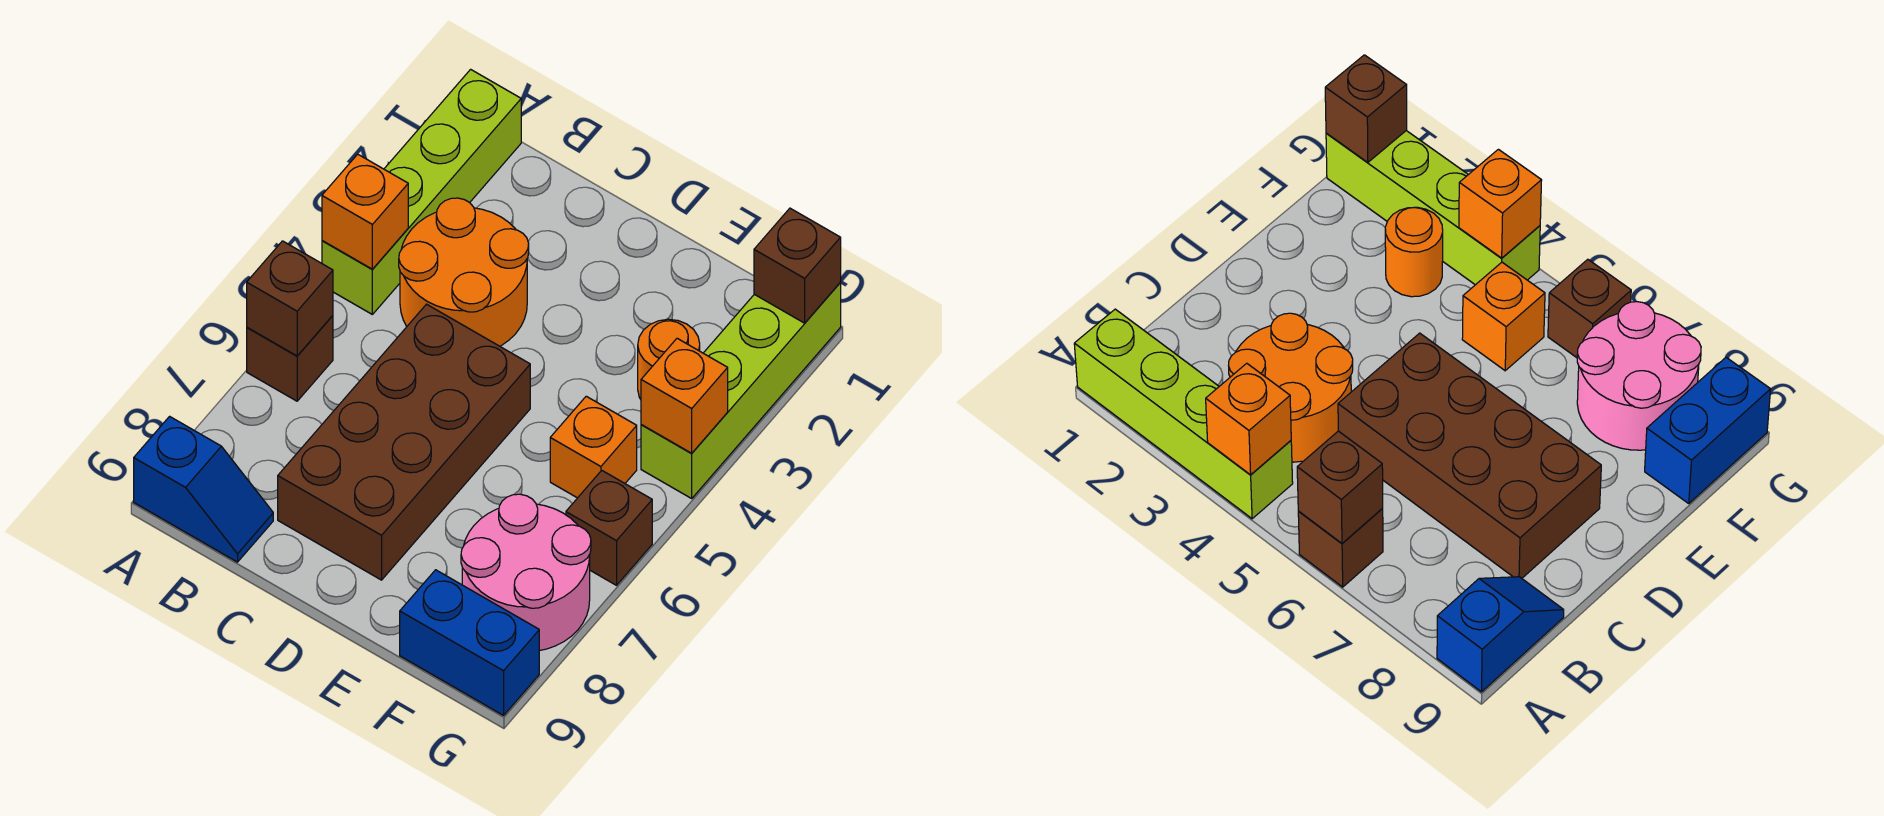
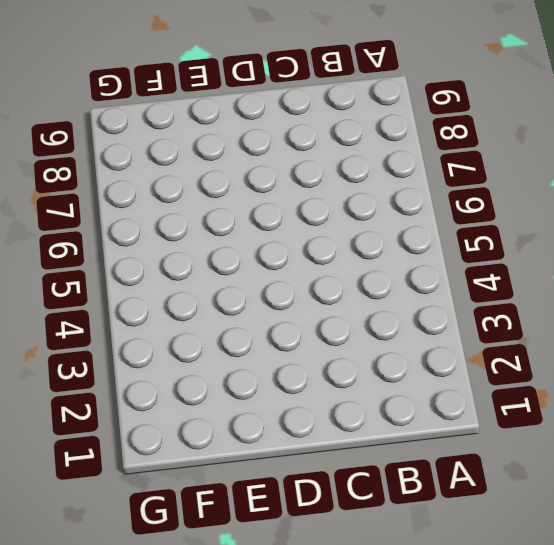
none -> lime 1x4 brick [322,69,521,314]
none -> brown 1x1 brick [247,316,333,401]
none -> blue 1x2 slope [134,416,273,562]

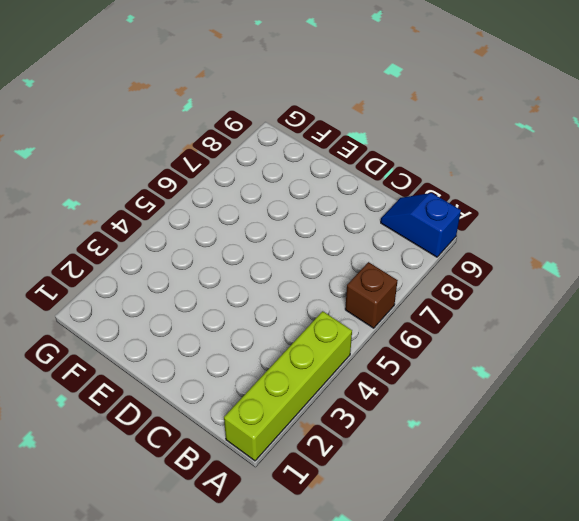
none -> orange 2x2 round brick [399,198,529,346]
none -> brown 2x4 brick [278,304,530,580]
none -> orange 1x1 round brick [638,319,700,399]

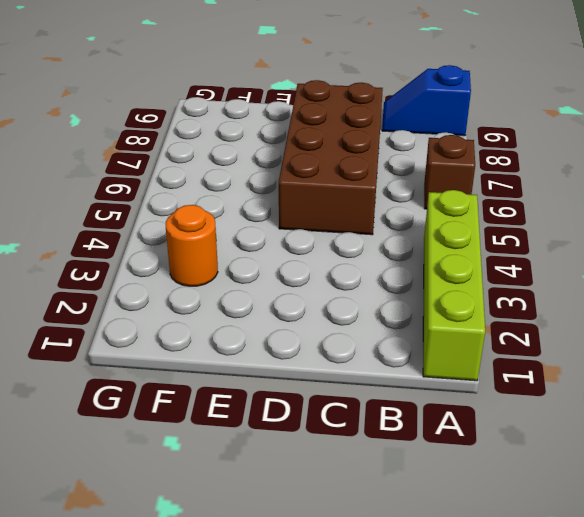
none -> orange 2x2 round brick [399,198,529,346]
none -> orange 1x1 brick [550,396,637,498]
none -> pink 2x2 round brick [461,494,591,651]

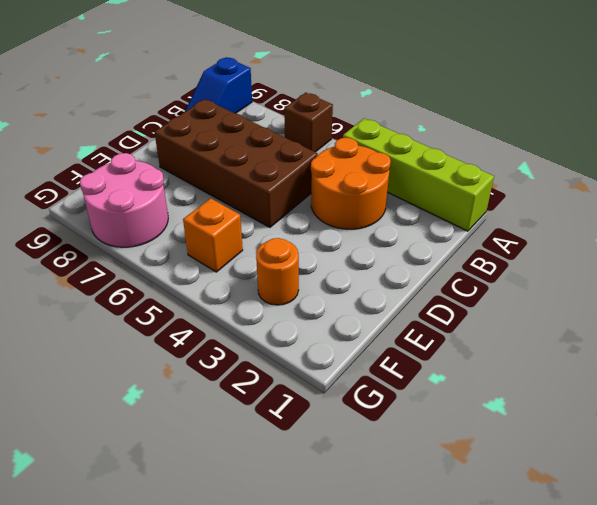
none -> blue 1x2 brick [400,570,539,715]
none -> lime 1x4 brick [641,283,841,498]
none -> brown 1x1 brick [566,470,652,585]

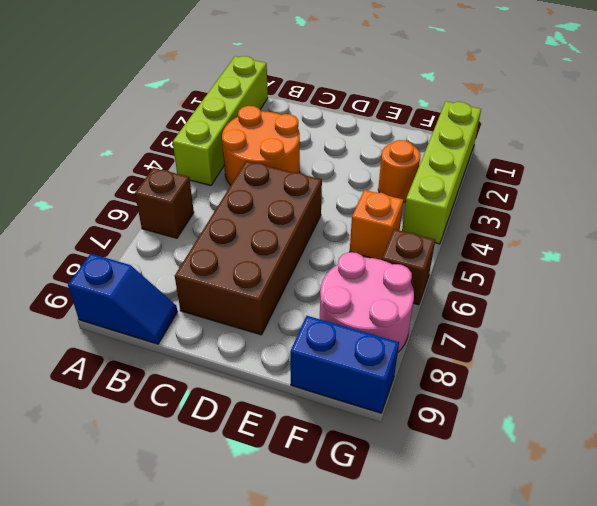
none -> orange 1x1 brick [322,154,408,269]
none -> brown 1x1 brick [247,241,333,356]
none -> brown 1x1 brick [754,208,841,323]

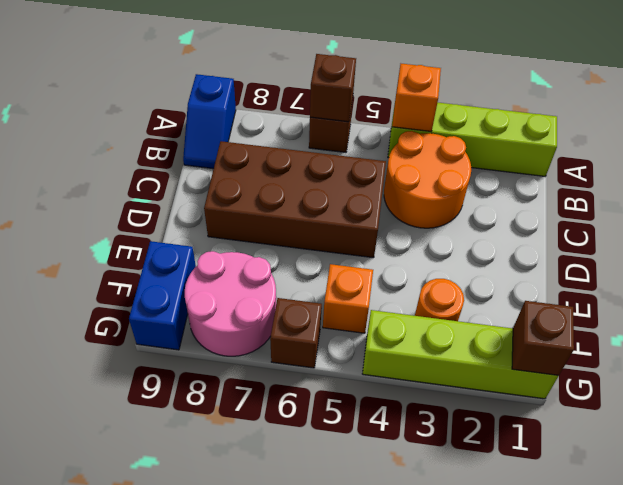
none -> orange 1x1 brick [641,338,728,453]

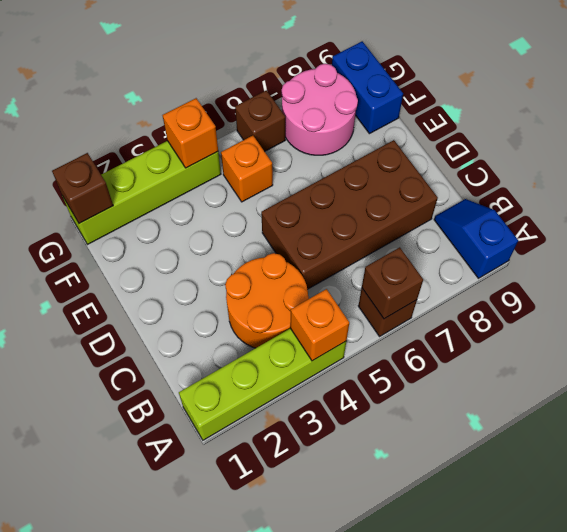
none -> orange 1x1 round brick [638,319,700,399]

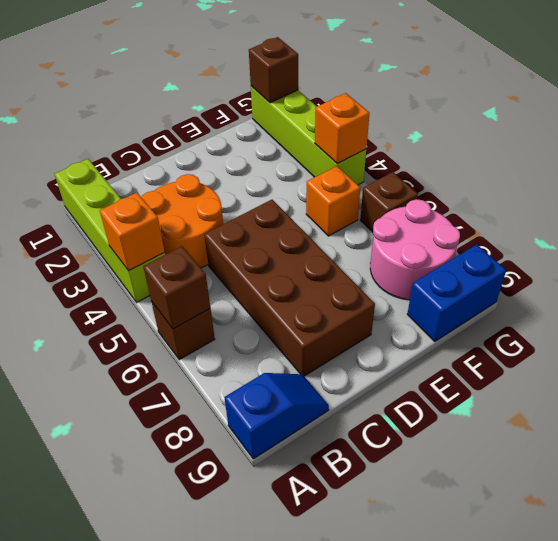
none -> orange 1x1 round brick [638,319,700,399]

